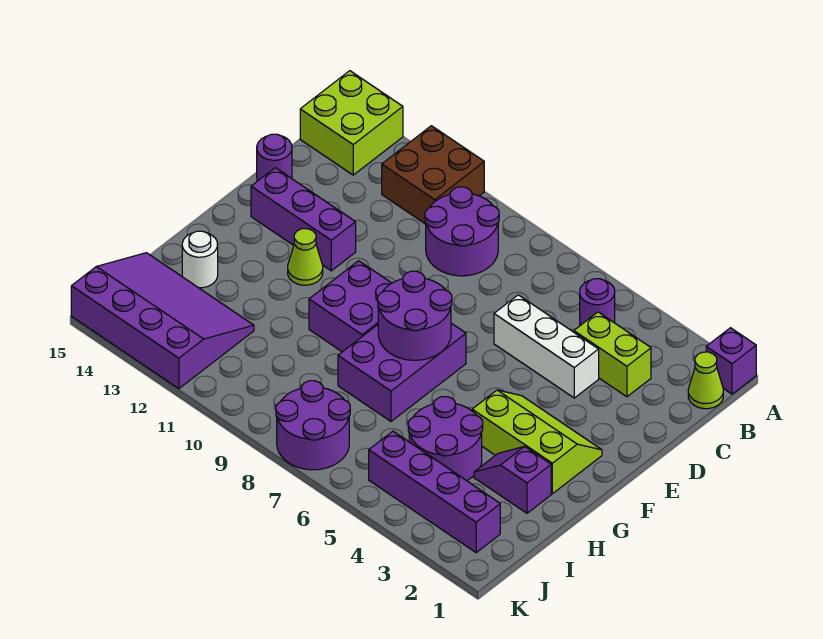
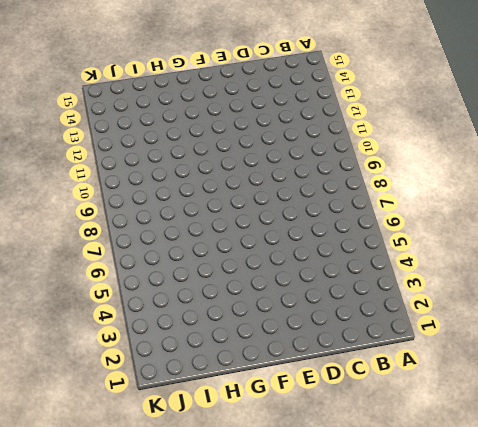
none -> purple 1x1 brick [706,328,756,394]
none -> brown 2x2 brick [382,126,484,224]
none -> lime 2x2 brick [300,71,403,175]

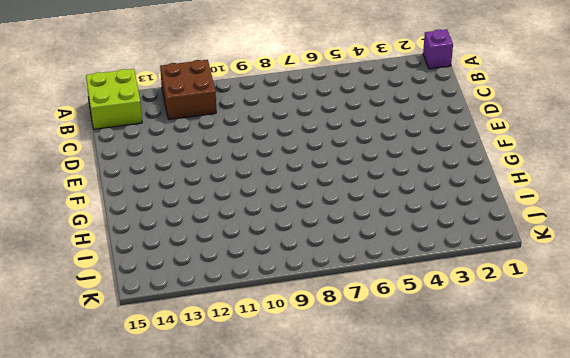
none -> lime 1x1 cone [688,352,723,409]
none -> purple 1x1 round brick [580,279,615,325]
none -> purple 2x2 round brick [425,187,499,276]

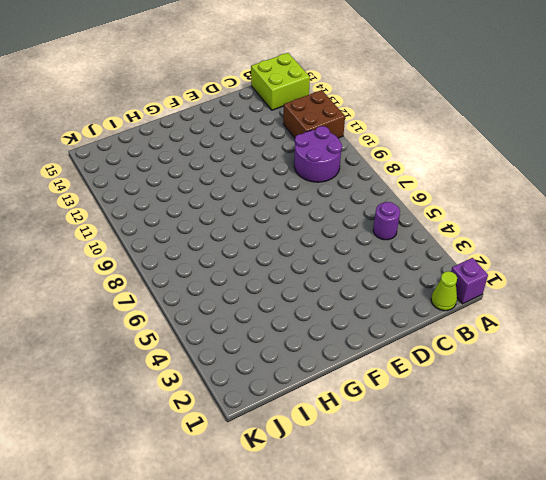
none -> lime 1x2 brick [574,312,651,397]
none -> white 1x3 brick [494,295,599,398]
none -> purple 1x1 round brick [257,134,292,181]

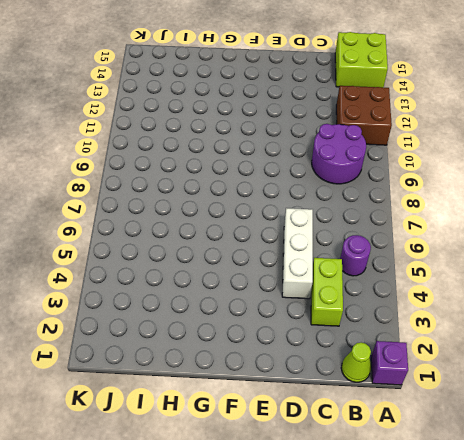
none -> purple 1x1 round brick [257,134,292,181]
none -> purple 1x3 brick [251,168,356,271]
none -> lime 2x3 slope [472,390,602,494]

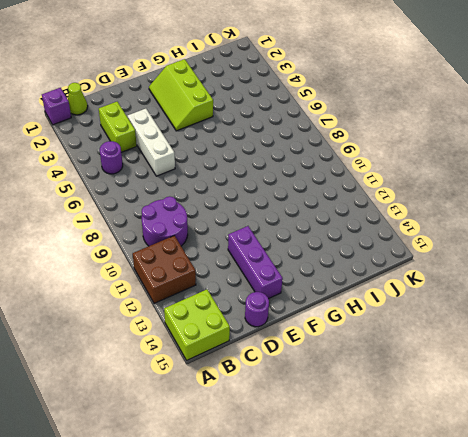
none -> purple 2x3 brick [338,323,466,421]
none -> purple 2x2 brick [309,261,391,352]
none -> lime 1x1 cone [288,229,323,285]

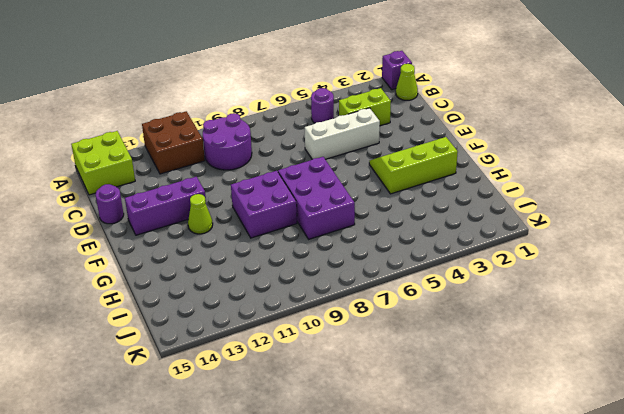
none -> purple 1x2 slope [474,446,551,513]
none -> purple 2x2 round brick [408,397,483,481]
none -> white 1x1 round brick [182,231,218,288]

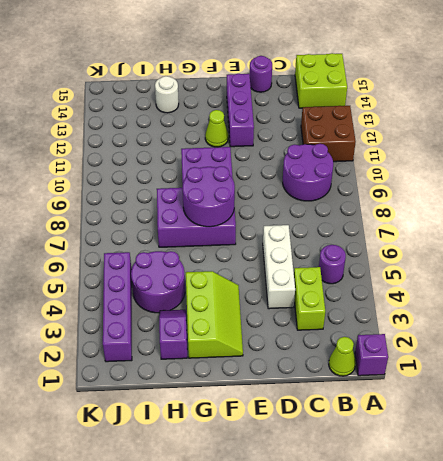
none -> purple 3x4 slope [71,253,254,389]
none -> purple 2x2 round brick [276,381,350,470]

